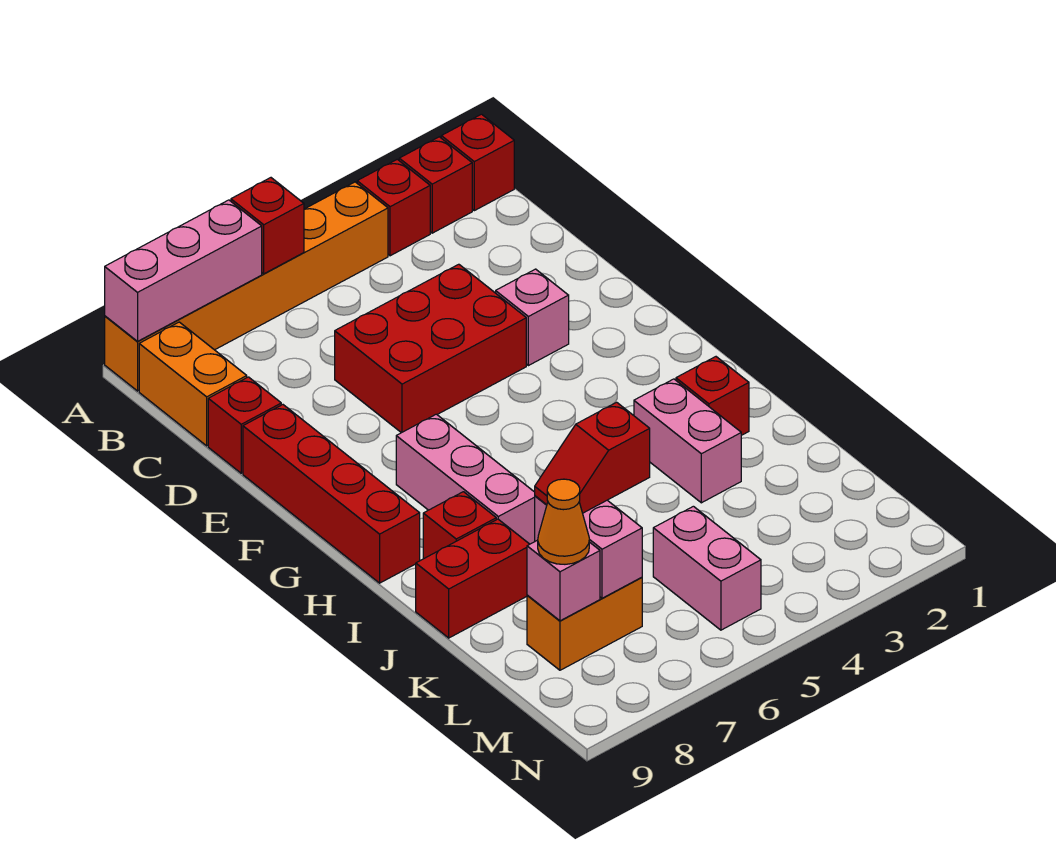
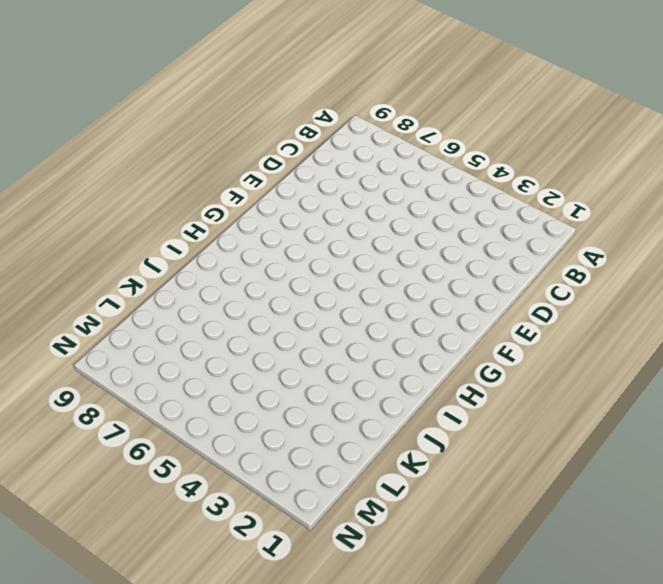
none -> red 1x1 brick [441,114,514,211]
none -> red 1x1 brick [399,137,472,233]
none -> red 1x1 brick [357,159,430,256]

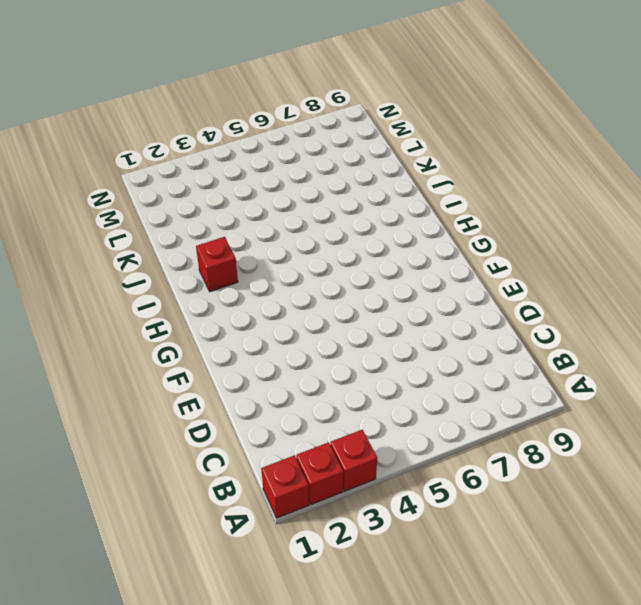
none -> orange 1x6 brick [105,182,388,391]
none -> orange 1x2 brick [139,322,247,446]
none -> red 2x3 brick [335,264,526,433]

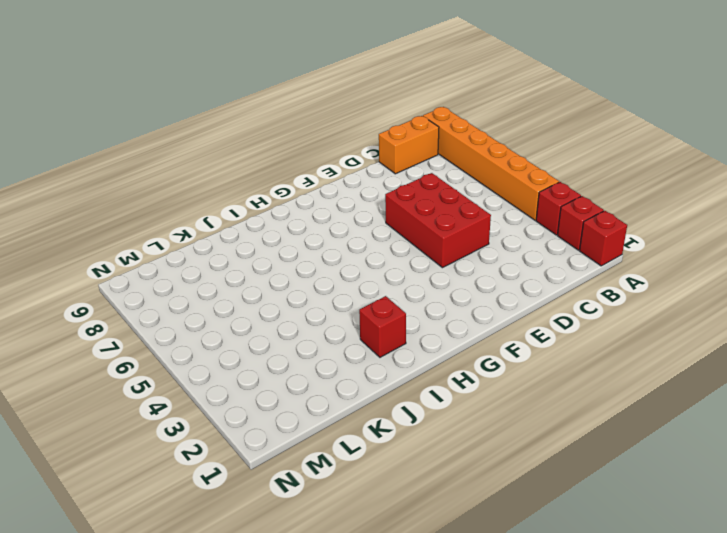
none -> red 1x1 brick [208,377,281,473]
none -> pink 1x1 brick [496,269,569,366]
none -> red 1x4 brick [243,405,420,583]

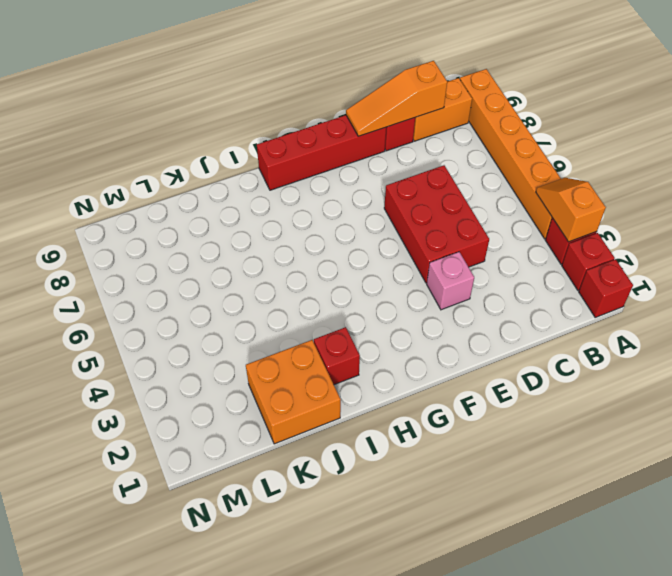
orange 1x2 slope [536,178,606,242] -> none
orange 1x3 slope [346,61,447,136] -> none
orange 2x2 brick [246,340,341,444] -> none
none -> pink 1x3 brick [396,414,535,544]
none -> pink 1x2 brick [634,379,741,503]
none -> red 1x1 brick [423,492,496,559]

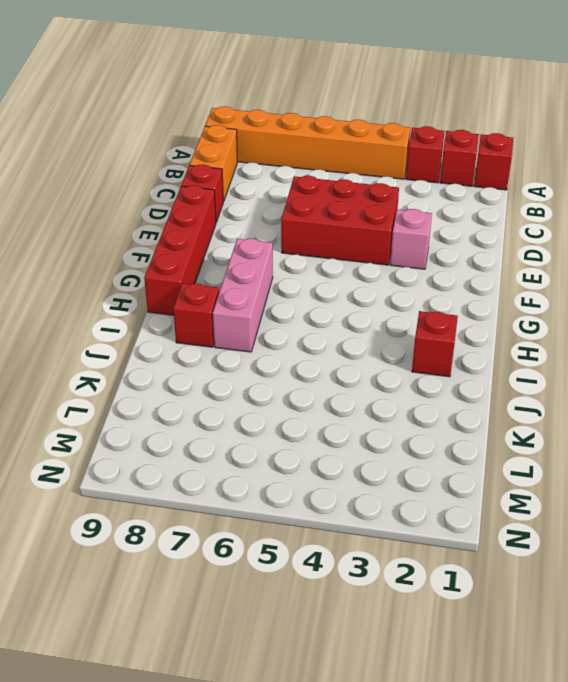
none -> pink 1x2 brick [634,379,741,503]
none -> red 1x2 brick [416,519,530,638]
none -> pink 1x2 brick [653,506,761,630]

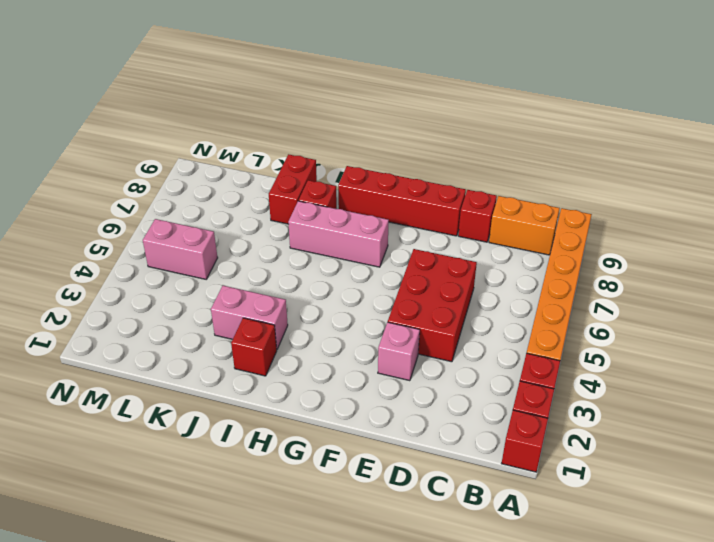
none -> orange 1x2 brick [527,577,642,670]
none -> red 1x1 brick [231,178,304,274]
none -> pink 1x3 brick [105,200,262,341]

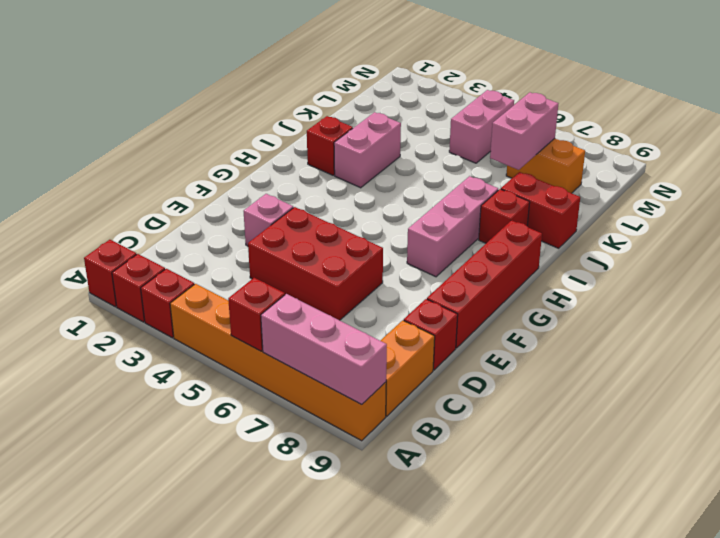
none -> pink 1x1 brick [527,540,600,621]
none -> red 1x2 slope [535,402,650,513]
none -> orange 1x1 cone [538,479,589,564]

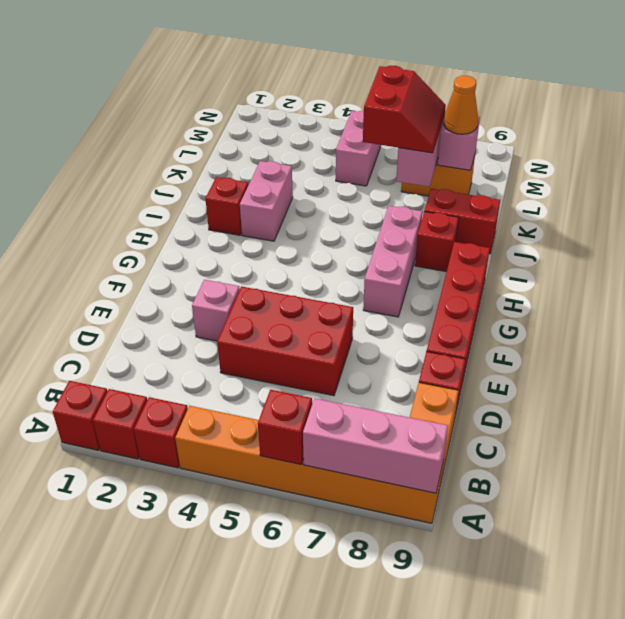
red 2x2 slope [363,66,446,153] -> red 1x2 slope [535,402,650,513]

